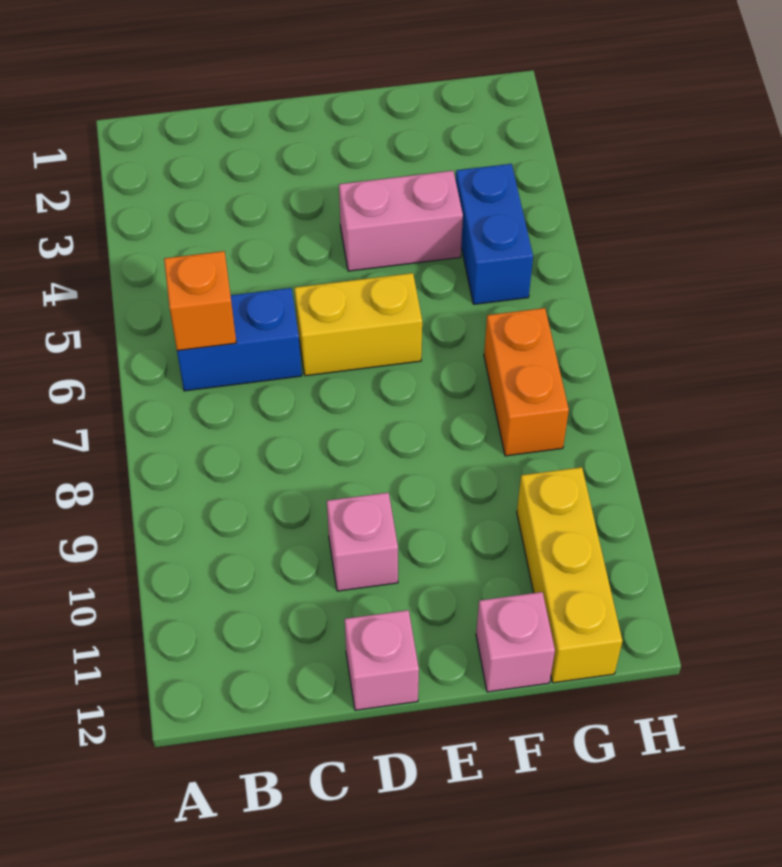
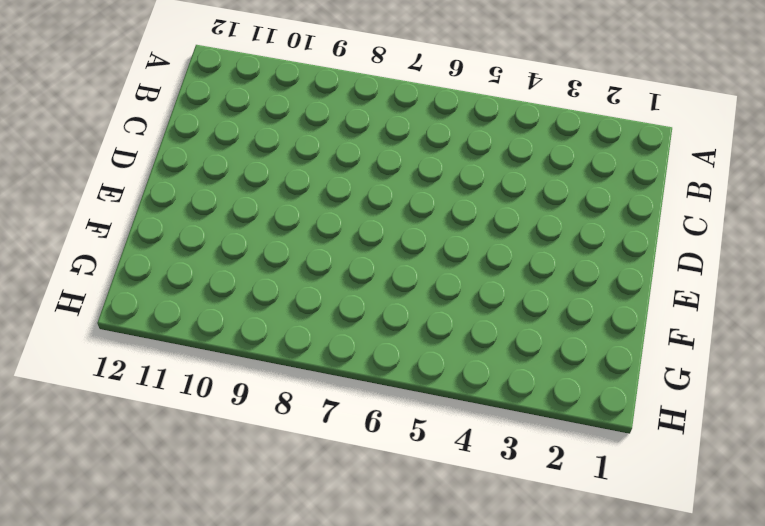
none -> blue 1x2 brick [177,288,302,391]
none -> yellow 1x2 brick [295,273,422,376]

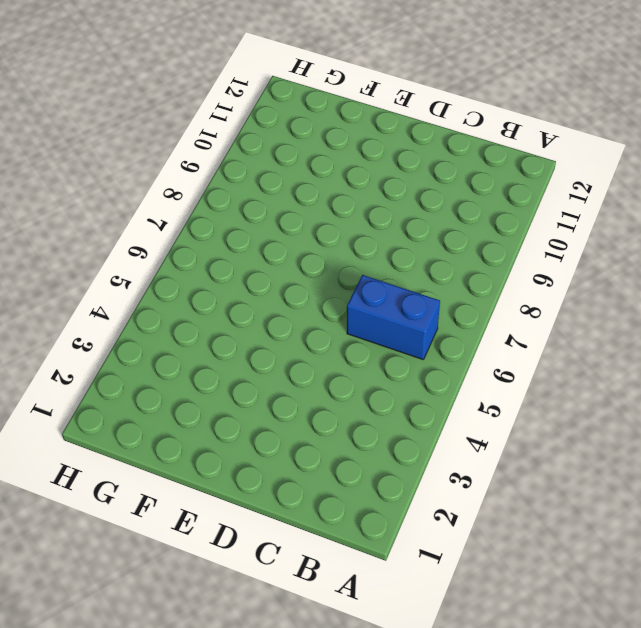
none -> yellow 1x2 brick [295,273,422,376]
none -> pink 1x1 brick [327,493,398,591]

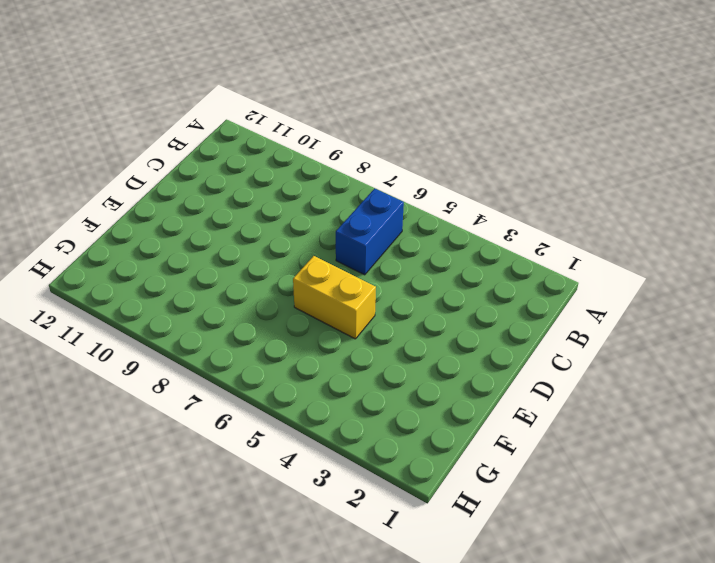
yellow 1x2 brick [293,256,376,339] -> yellow 1x2 brick turned to [295,273,422,376]
none -> pink 1x1 brick [327,493,398,591]
none -> pink 1x1 brick [345,610,419,710]

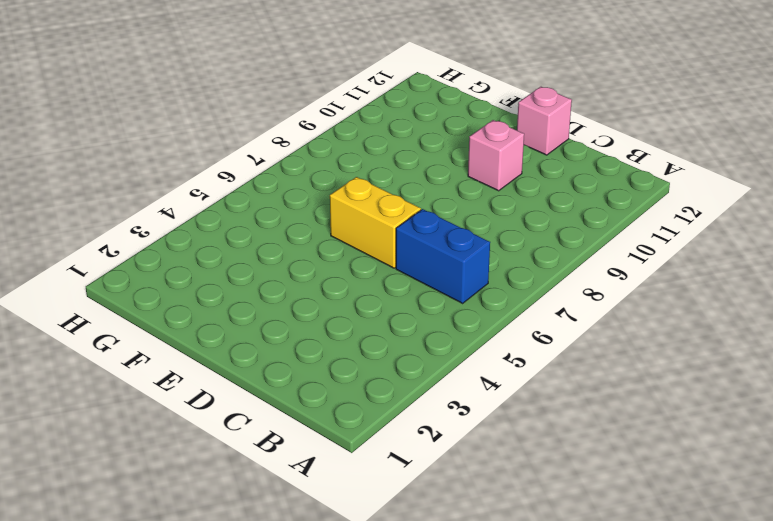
none -> pink 1x2 brick [339,171,463,271]
none -> pink 1x1 brick [476,592,555,692]

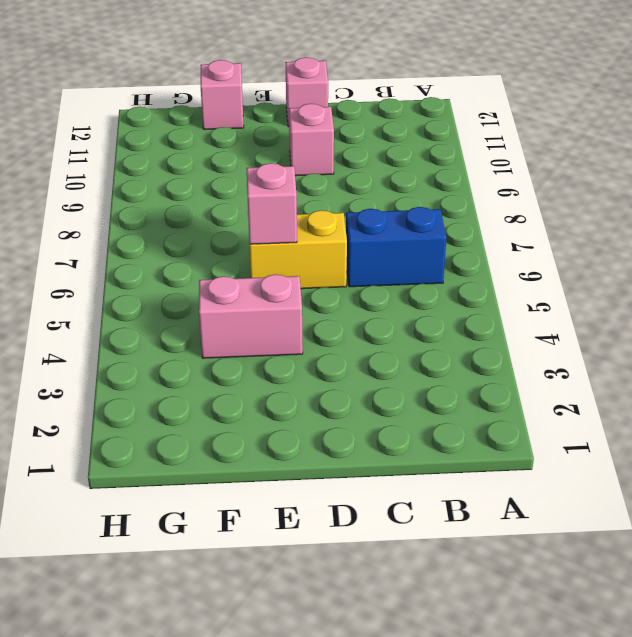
pink 1x1 brick [247,163,297,244] -> none
none -> blue 1x2 brick [456,164,533,304]
none -> orange 1x2 brick [484,308,569,456]

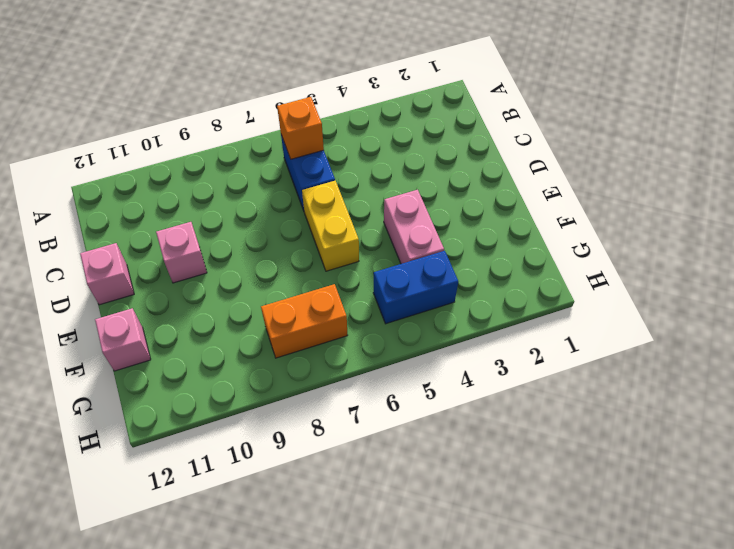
none -> yellow 1x3 brick [517,467,623,683]

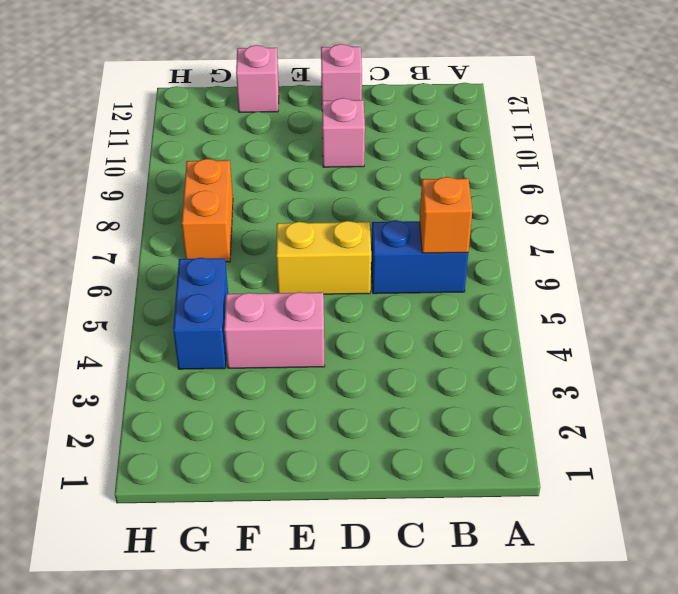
none -> yellow 1x3 brick [517,467,623,683]

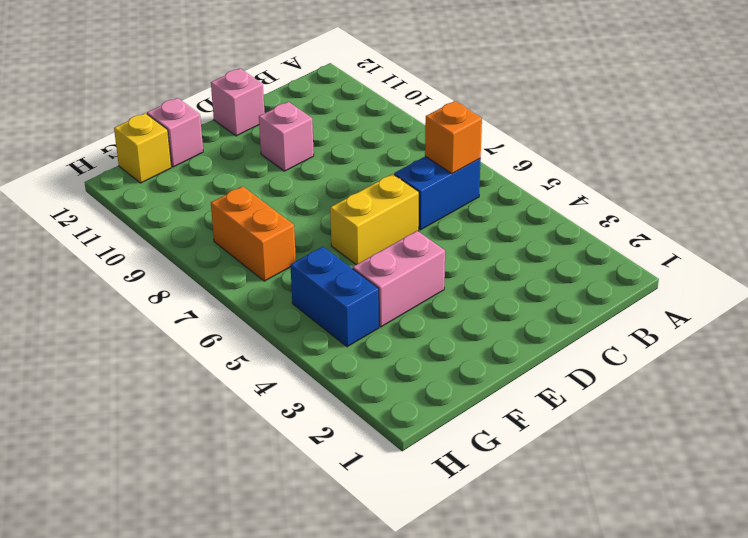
yellow 1x1 brick [114,113,171,183] -> yellow 1x3 brick [517,467,623,683]

